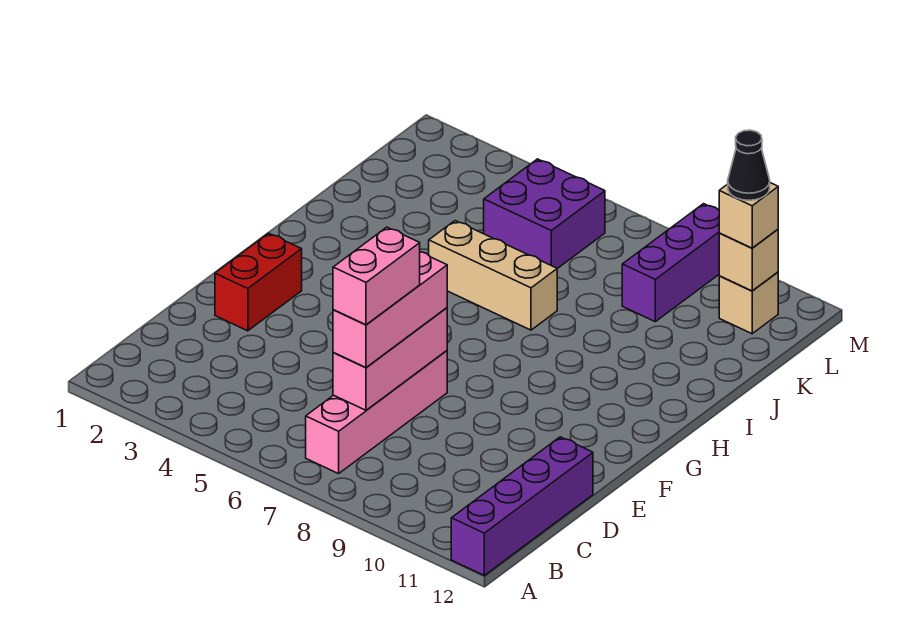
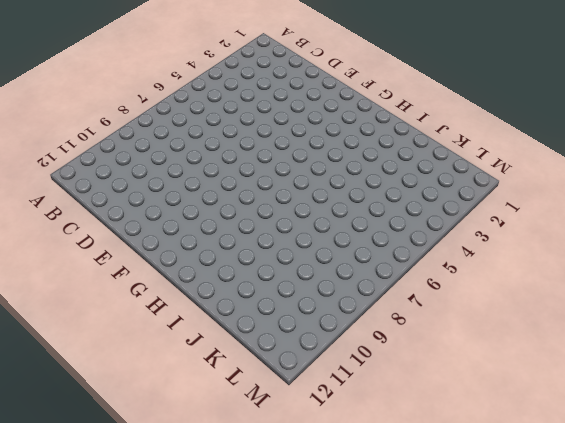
none -> purple 1x4 brick [451,437,593,575]
none -> pink 1x4 brick [306,351,447,474]
none -> red 1x2 brick [215,233,302,331]

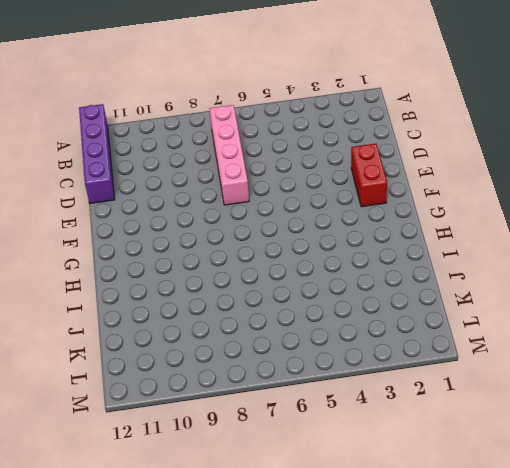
none -> tan 1x3 brick [429,221,557,330]
none -> purple 2x2 brick [484,159,605,269]
none -> purple 1x3 brick [622,204,719,322]

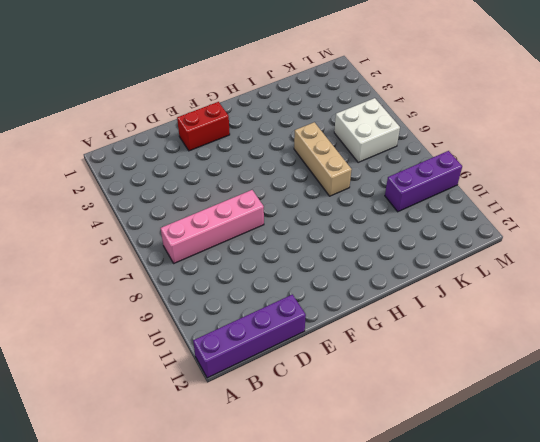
white 2x2 brick [334,98,400,162] -> purple 2x2 brick [484,159,605,269]
none -> tan 1x1 brick [719,272,778,334]
none -> pink 1x3 brick [333,308,447,410]
none -> tan 1x1 brick [719,229,778,291]

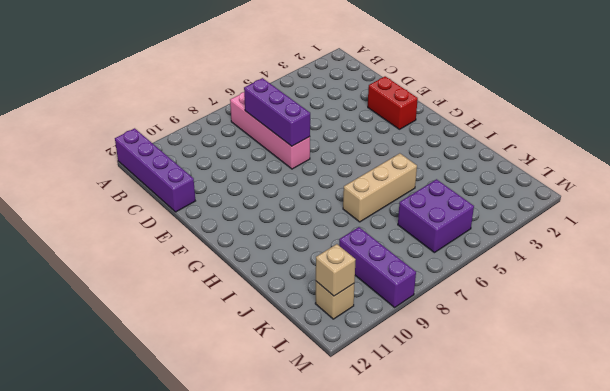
purple 1x3 brick [244,78,310,146] -> pink 1x3 brick [333,308,447,410]
none -> pink 1x3 brick [333,252,447,367]
none -> tan 1x1 brick [719,183,778,248]
none -> pink 1x2 brick [333,227,420,325]

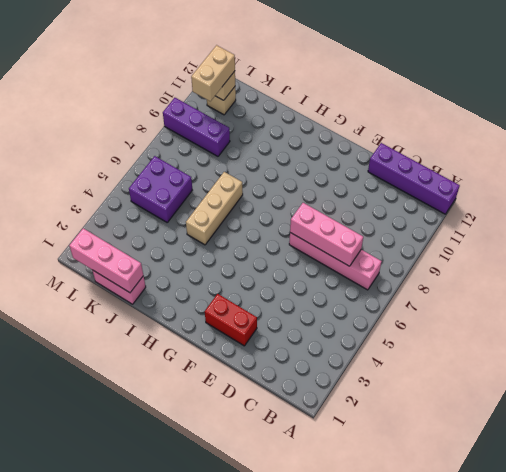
pink 1x2 brick [92,270,146,304] -> pink 1x2 brick moved to [333,227,420,325]
pink 1x3 brick [69,228,143,293] -> pink 1x3 brick moved to [333,252,447,367]
tan 1x2 brick [191,45,235,101] -> tan 1x1 brick [719,183,778,248]
none -> black 1x1 cone [728,130,770,200]

